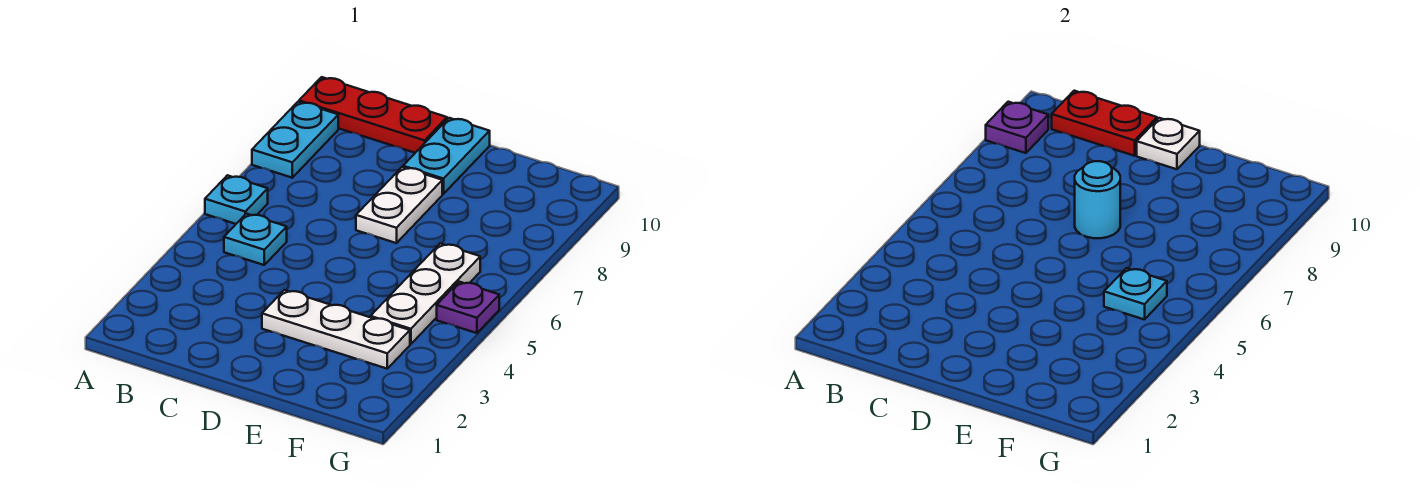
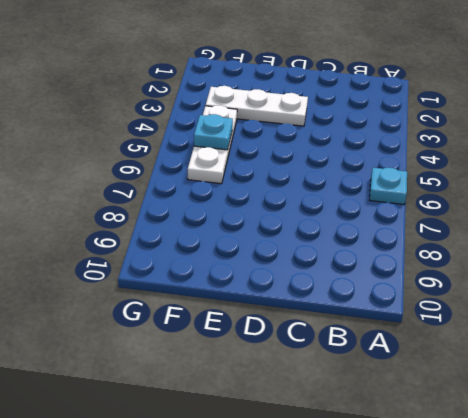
none -> cyan 1x2 plate [252,102,338,178]
none -> red 1x3 plate [299,77,447,153]
none -> cyan 1x1 plate [224,214,287,265]

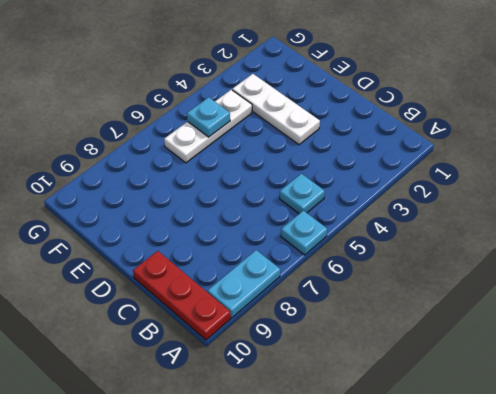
none -> white 1x2 plate [356,167,442,243]
none -> cyan 1x2 plate [403,118,490,194]
none -> purple 1x1 plate [437,282,499,333]

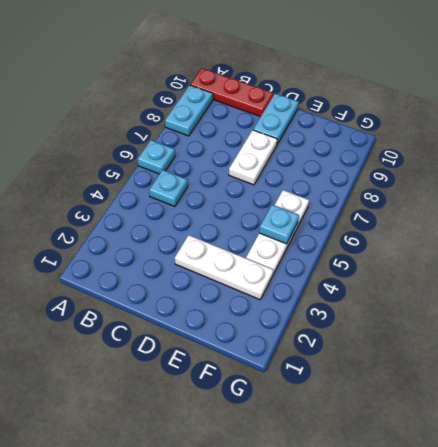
none -> purple 1x1 plate [437,282,499,333]
none -> purple 1x1 plate [986,102,1048,153]
none -> red 1x2 plate [1052,91,1157,156]

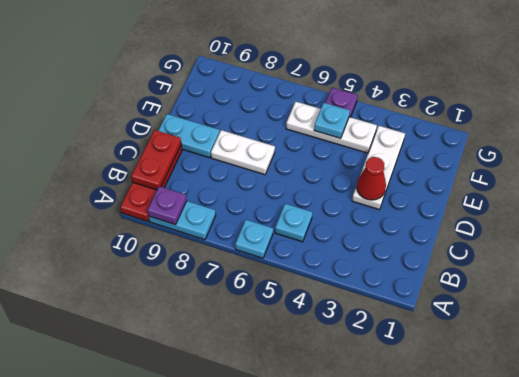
red 1x1 cone [357,157,386,200] -> none
none -> cyan 1x1 round brick [1075,161,1120,238]
none -> white 1x1 plate [1137,118,1200,169]

